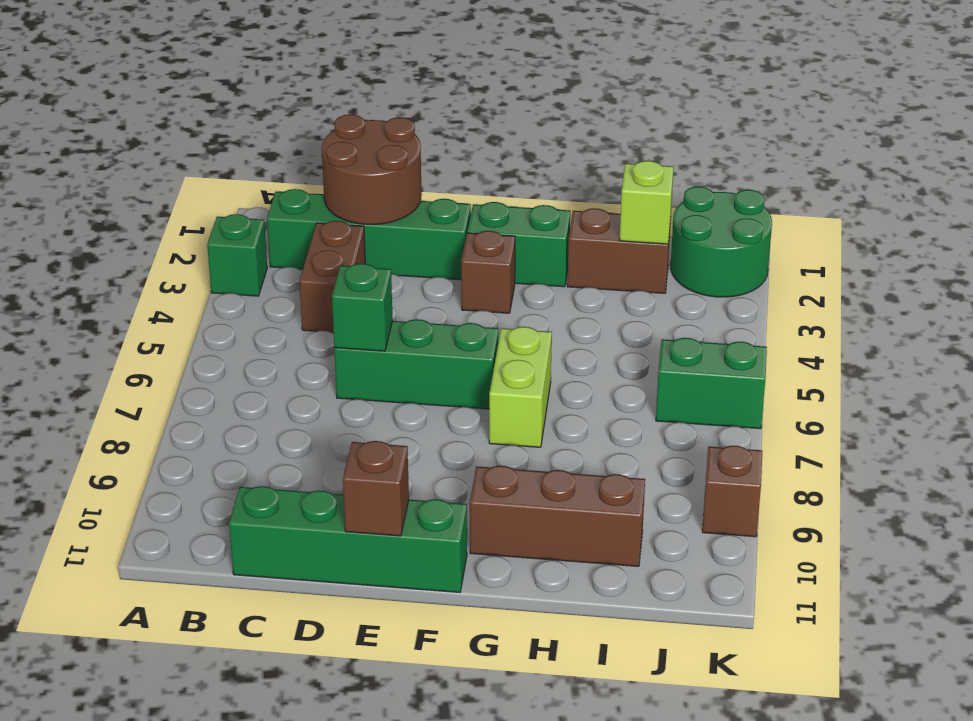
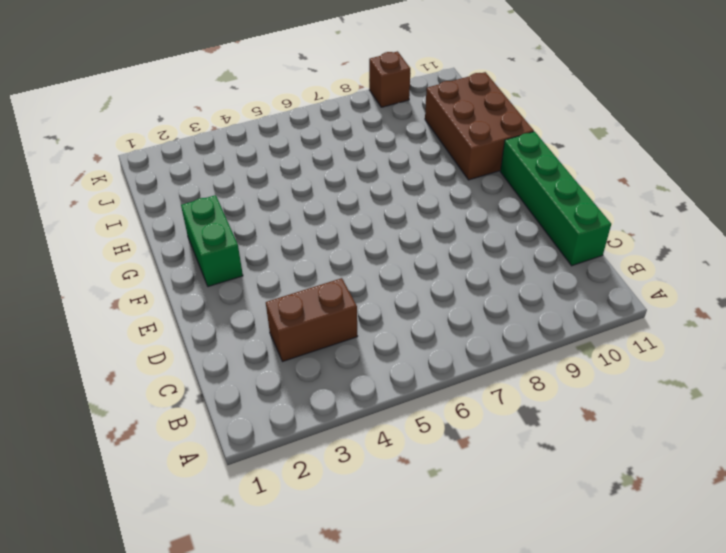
brown 2x3 brick [425,72,534,180] -> brown 1x3 brick [470,466,645,566]
none -> green 1x1 brick [207,214,267,296]
none -> green 1x4 brick [267,189,471,280]
none -> green 1x3 brick [334,319,499,409]

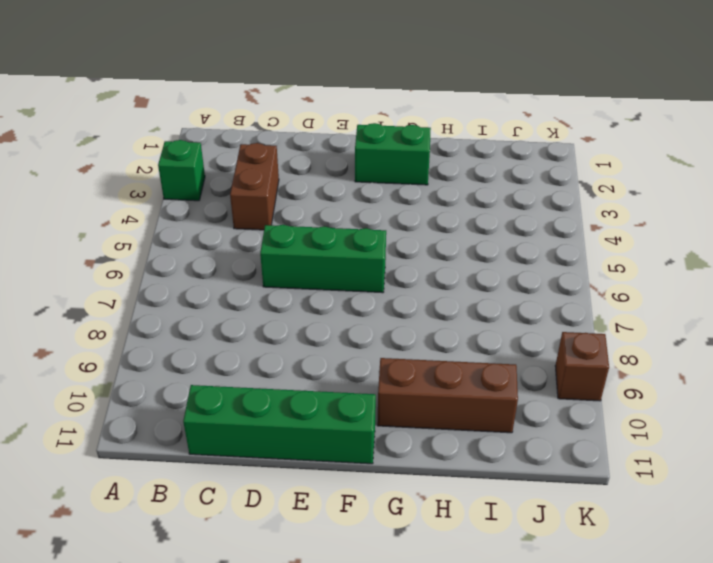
none -> green 1x4 brick [267,189,471,280]
none -> brown 1x1 brick [461,231,515,313]
none -> lime 1x2 brick [489,327,552,447]

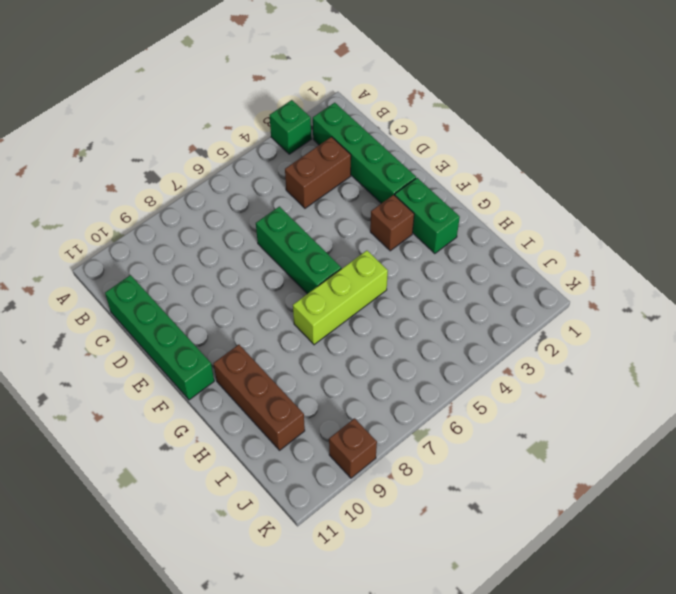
lime 1x3 brick [293,251,388,345] -> lime 1x2 brick [489,327,552,447]
none -> brown 1x2 brick [567,208,671,293]
none -> green 2x2 round brick [671,187,772,297]
none -> green 1x2 brick [656,338,767,429]

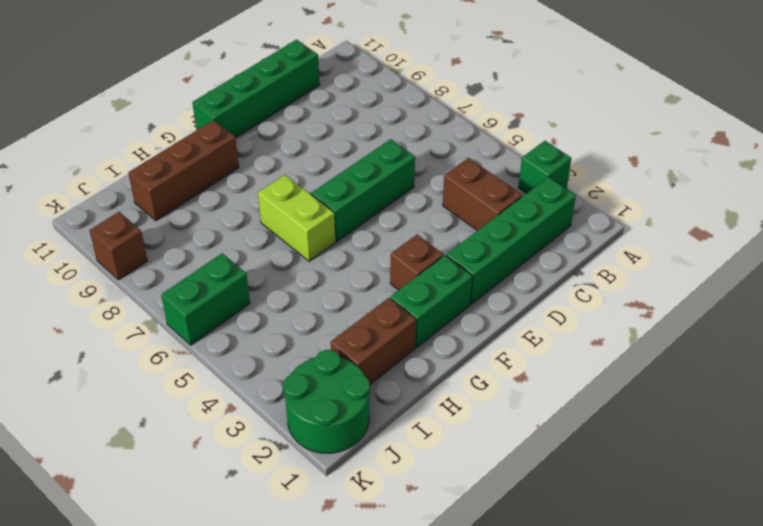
none -> brown 2x2 round brick [322,114,422,224]
none -> green 1x1 brick [332,264,393,351]
none -> brown 1x1 brick [343,441,409,536]

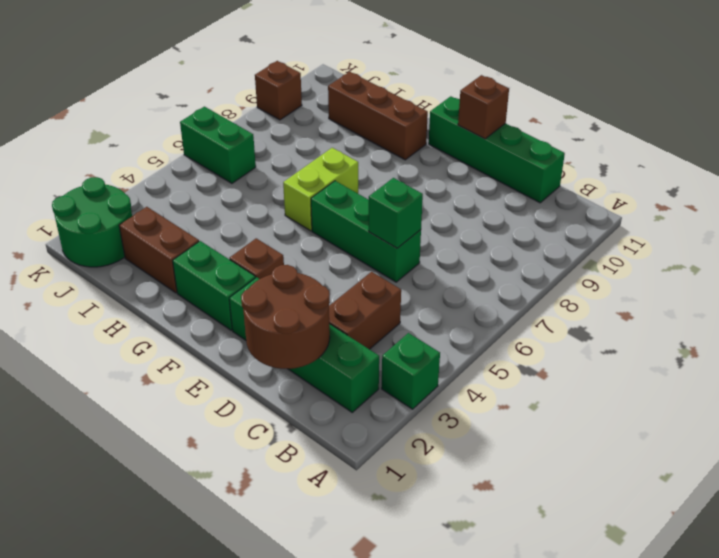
none -> lime 1x1 brick [620,161,674,244]

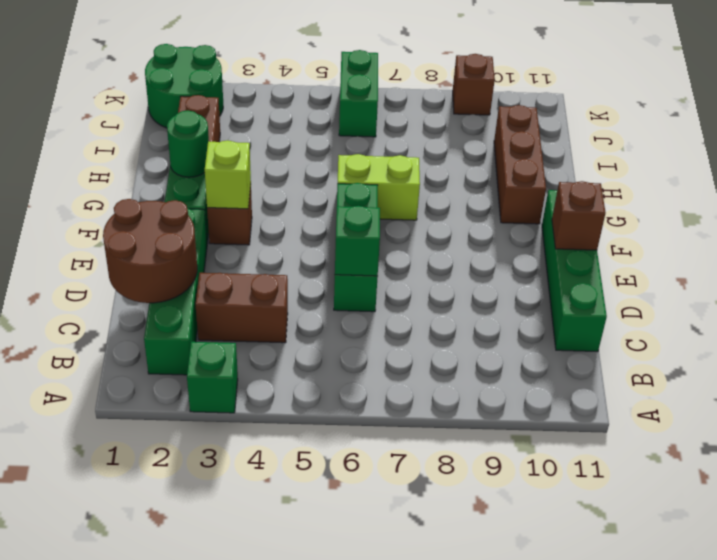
lime 1x1 brick [205,140,251,209] -> lime 1x1 brick moved to [620,161,674,244]
green 1x1 round brick [167,110,209,177] -> none

